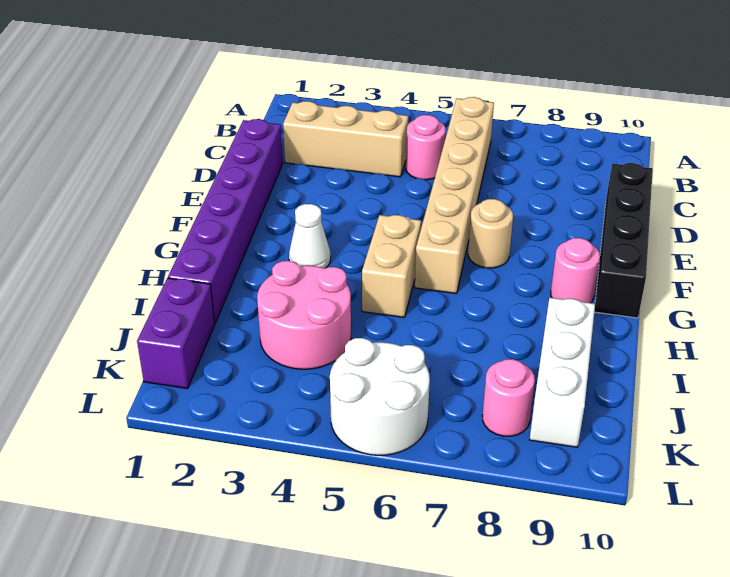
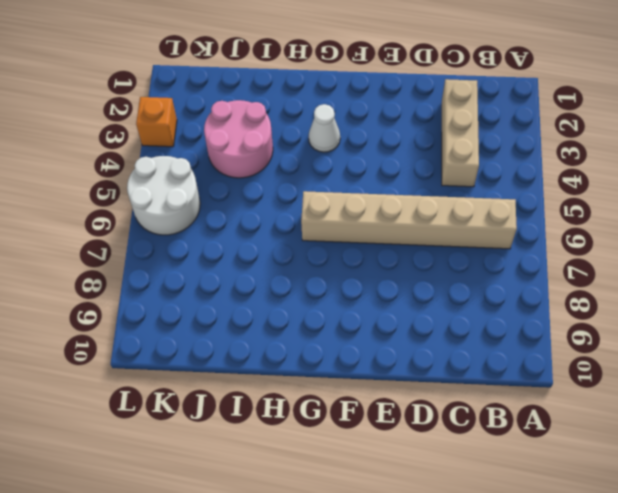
orange 1x1 brick [136,97,177,147] -> none
none -> pink 1x1 round brick [406,115,445,180]
none -> purple 1x6 brick [168,119,283,323]
none -> black 1x4 brick [594,163,653,318]

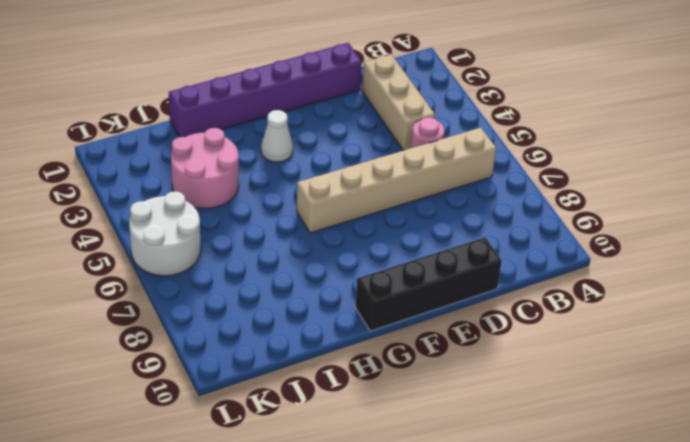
none -> tan 1x1 round brick [468,199,513,268]
none -> tan 1x2 brick [362,215,421,317]
none -> pink 1x1 round brick [551,238,600,303]

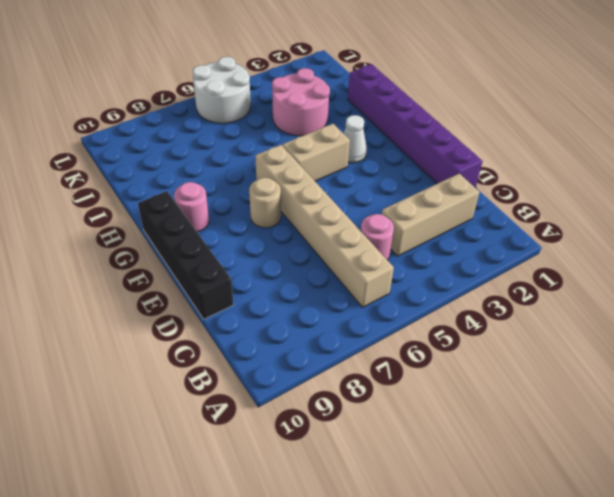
tan 1x2 brick [283,124,350,181] -> tan 1x2 brick turned to [362,215,421,317]
none -> white 1x3 brick [530,298,595,447]
none -> purple 1x2 brick [137,278,215,389]
none -> pink 1x1 round brick [482,359,535,436]

